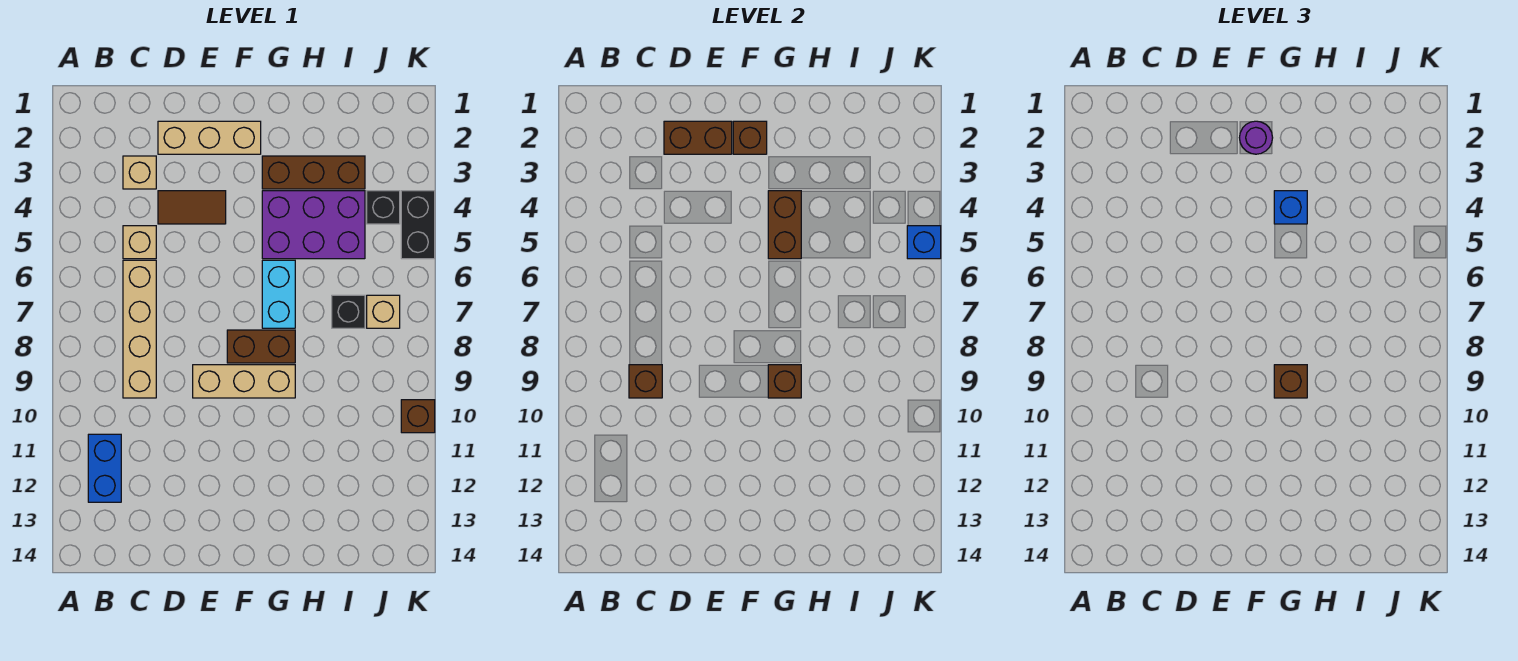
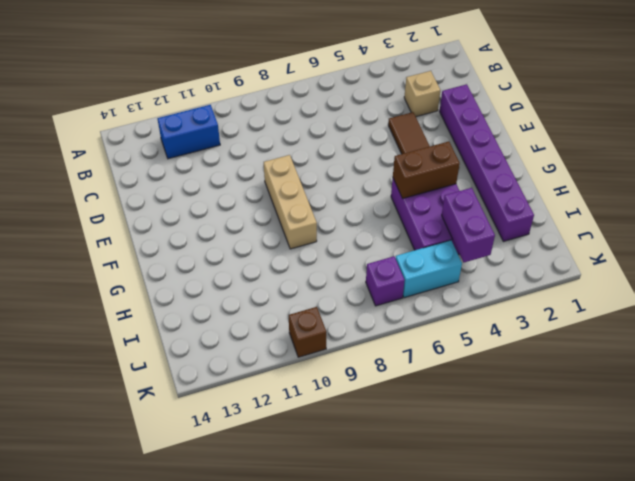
purple 1x6 brick [440,84,534,241] -> tan 1x3 brick [158,121,261,154]
purple 1x2 brick [442,188,495,262] -> none
cyan 1x2 brick [395,240,462,298] -> cyan 1x2 brick moved to [262,260,295,328]
purple 1x1 brick [366,256,405,306] -> tan 1x1 brick [367,295,400,328]
none -> tan 1x1 brick [123,226,156,259]
none -> tan 1x4 brick [123,260,156,398]
none -> brown 1x2 brick [227,330,295,363]

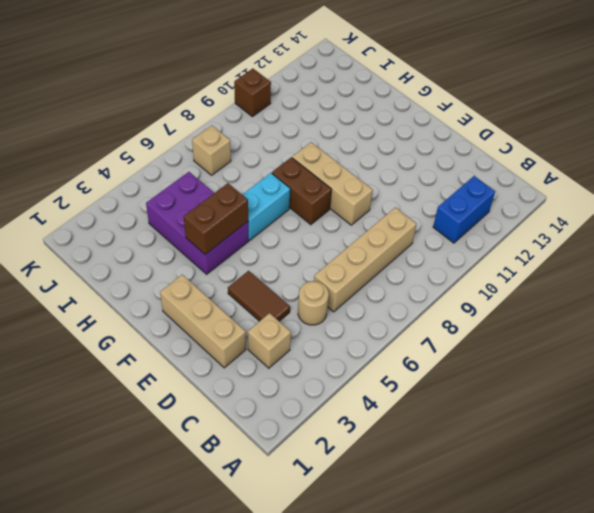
tan 1x1 round brick [298,281,329,325] -> tan 1x1 brick [123,226,156,259]
none -> brown 1x3 brick [262,156,365,189]
none -> black 1x1 brick [332,295,365,328]
none -> black 1x1 brick [367,191,400,224]

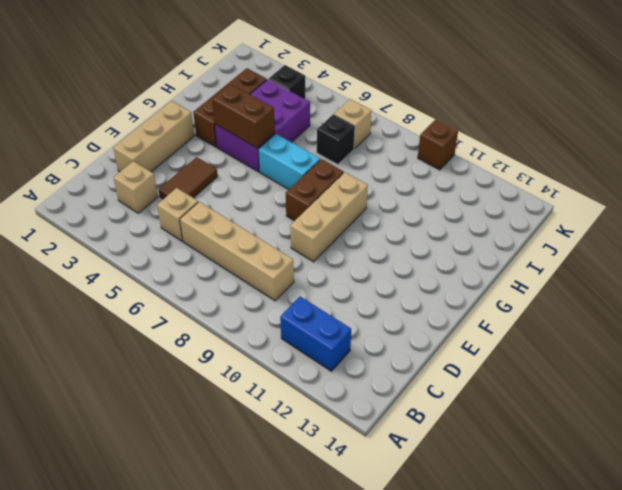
none -> black 1x2 brick [401,191,435,259]
none -> brown 1x1 brick [629,365,662,398]
none -> brown 1x2 brick [664,121,732,154]

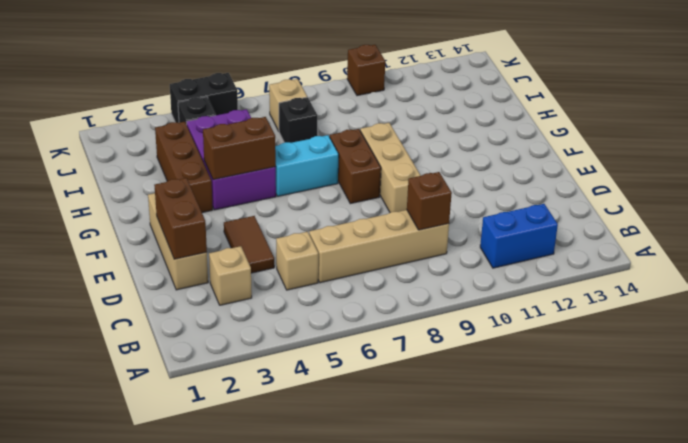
none -> brown 1x1 brick [733,121,767,154]
none -> brown 1x1 brick [768,365,801,398]
none -> blue 1x1 brick [907,226,941,259]

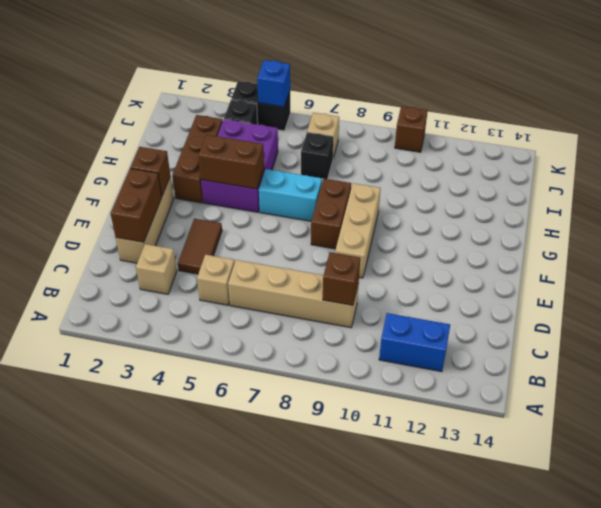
none -> brown 1x1 brick [768,365,801,398]
none -> purple 1x1 round brick [1239,121,1273,154]
none -> blue 1x1 brick [1274,191,1307,224]

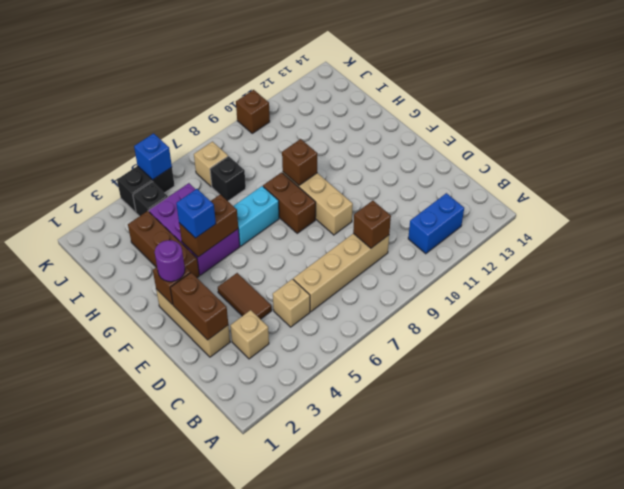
none -> brown 1x1 brick [1274,365,1307,398]

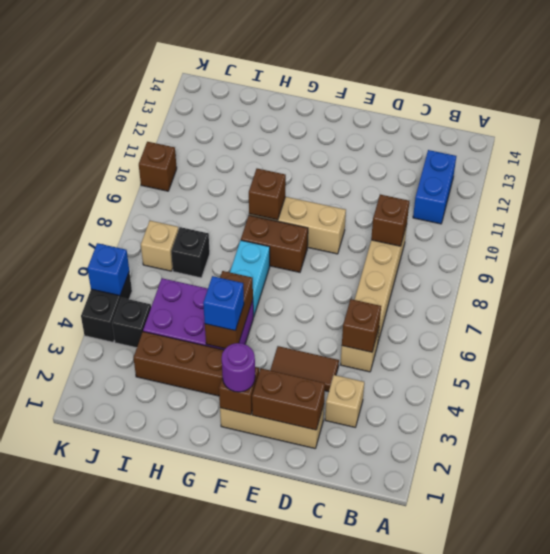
brown 1x1 brick [342,299,381,352] -> brown 1x1 brick moved to [1274,365,1307,398]

